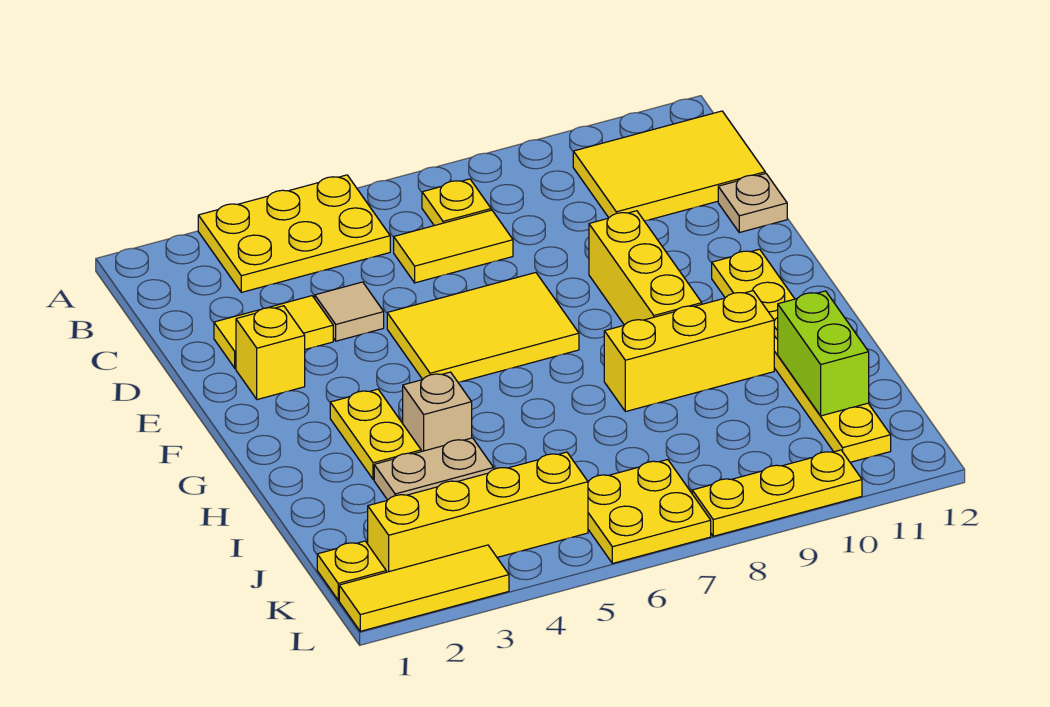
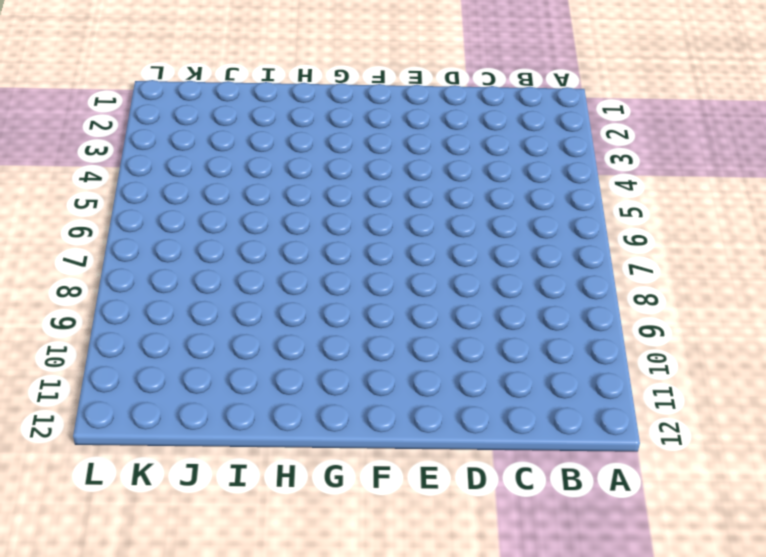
none -> yellow 2x3 plate [198,175,390,292]
none -> yellow 1x1 plate [422,179,491,226]
none -> yellow 2x3 tile [573,111,765,221]

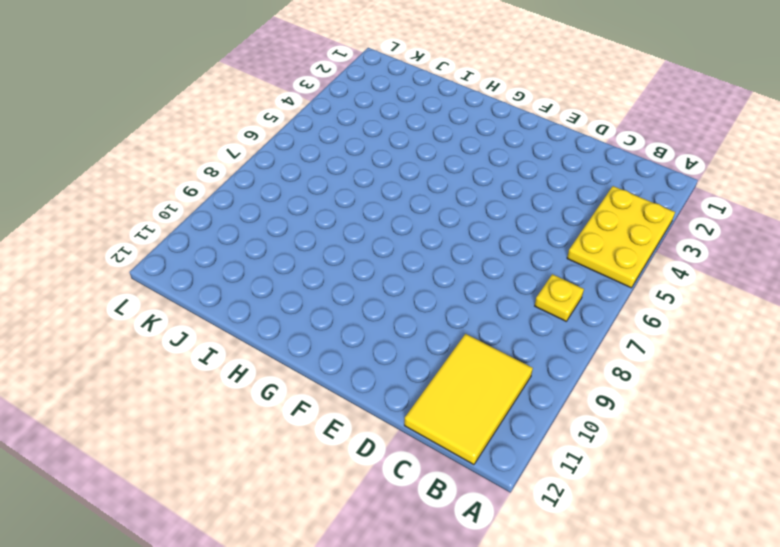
none -> yellow 1x2 tile [394,210,513,283]
none -> yellow 1x2 tile [214,296,333,368]
none -> tan 1x1 tile [315,282,384,341]

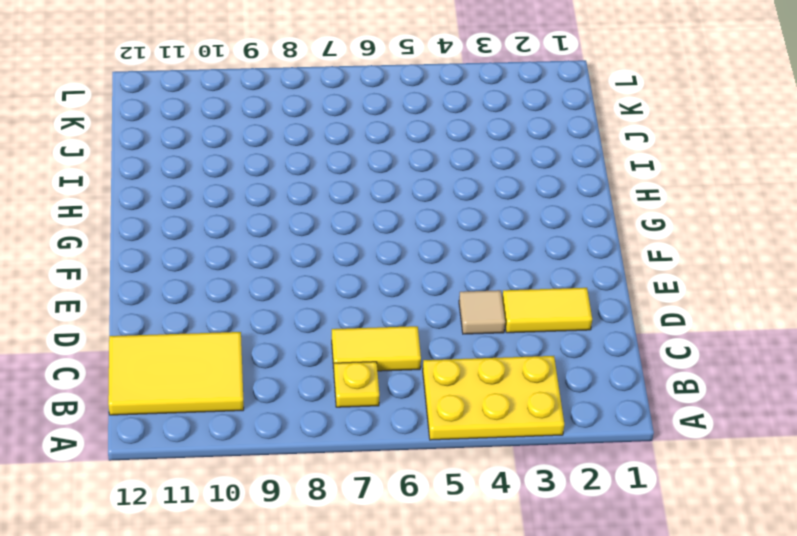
none -> tan 1x1 plate [718,173,787,233]
none -> yellow 1x1 brick [236,306,305,400]
none -> yellow 2x3 tile [387,273,579,382]

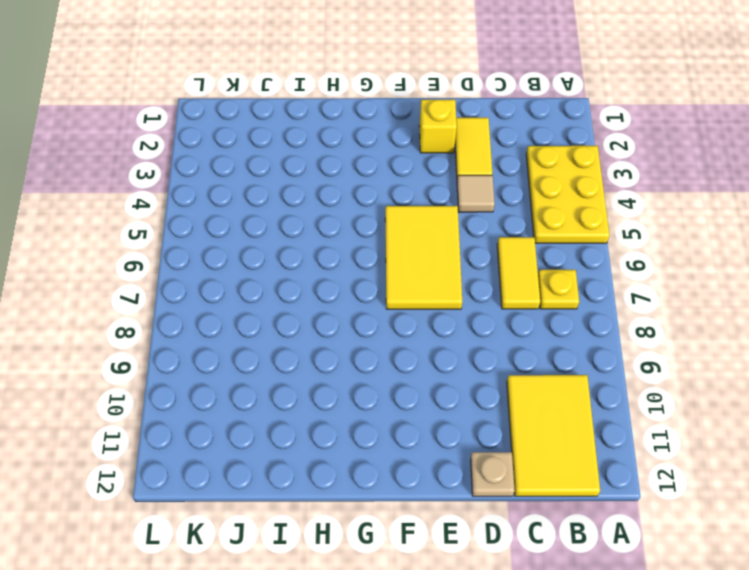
none -> yellow 1x3 brick [589,211,702,325]
none -> yellow 1x6 plate [712,249,891,462]
none -> yellow 1x2 plate [330,389,421,480]

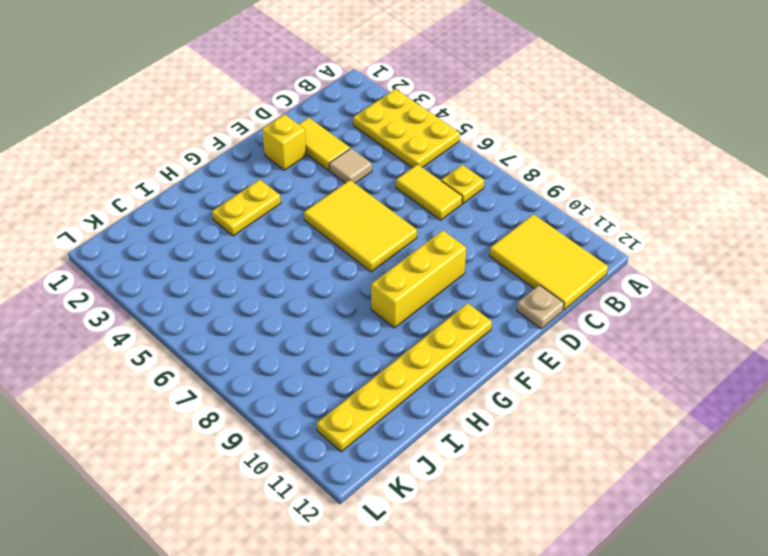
none -> tan 1x1 brick [403,372,472,452]
none -> yellow 1x3 brick [604,291,774,412]
none -> tan 1x2 plate [374,438,494,500]

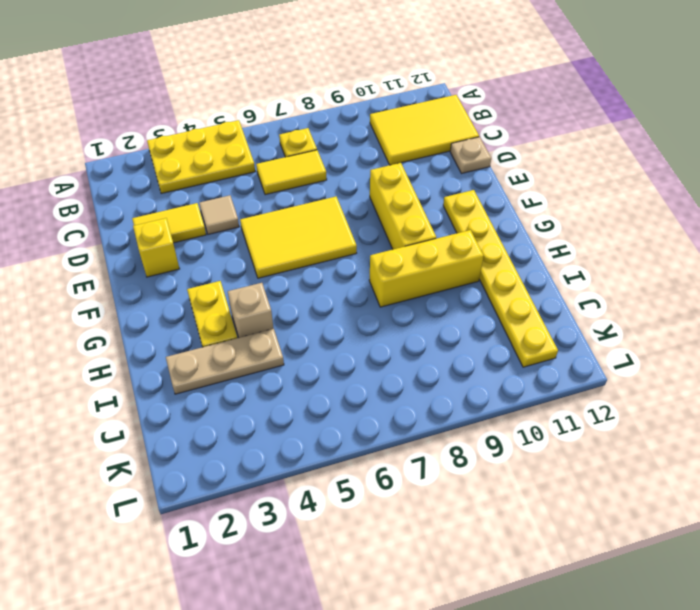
tan 1x3 plate [166,329,284,394] -> tan 1x2 plate [374,438,494,500]
none -> yellow 1x1 plate [317,541,386,600]
none -> yellow 1x4 brick [368,452,588,572]
none -> yellow 2x2 plate [588,460,711,563]

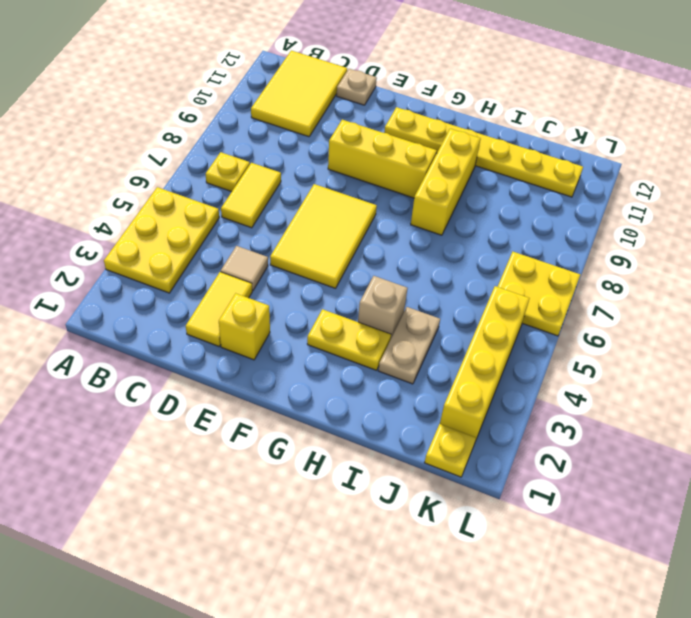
none -> yellow 1x3 tile [339,545,509,631]
none -> yellow 1x3 plate [692,450,862,536]
none -> lime 1x2 brick [778,291,869,416]

